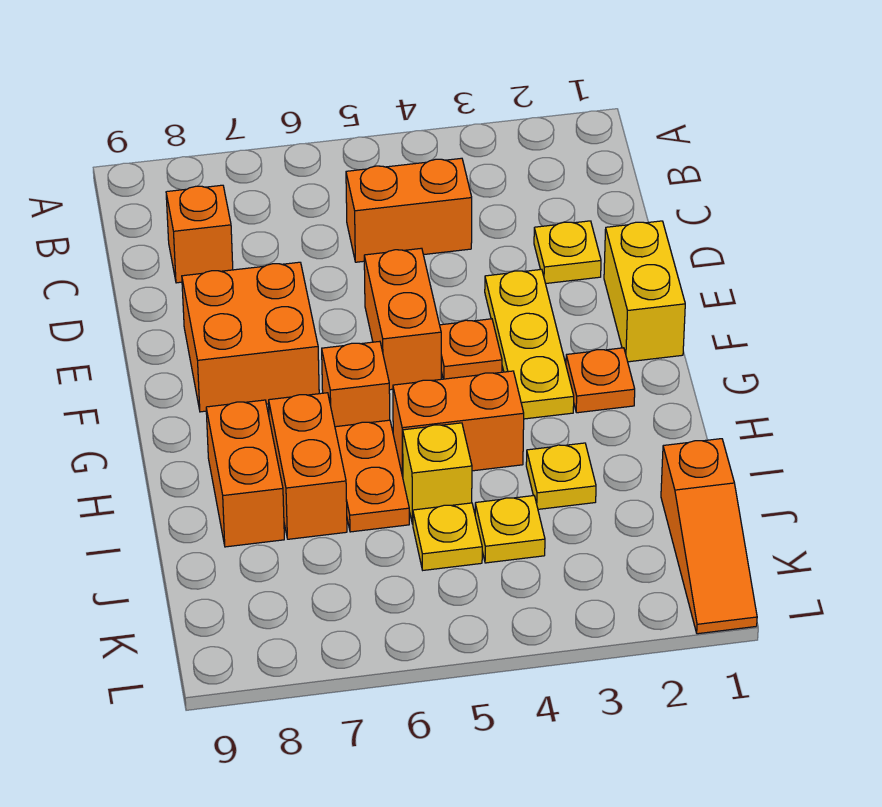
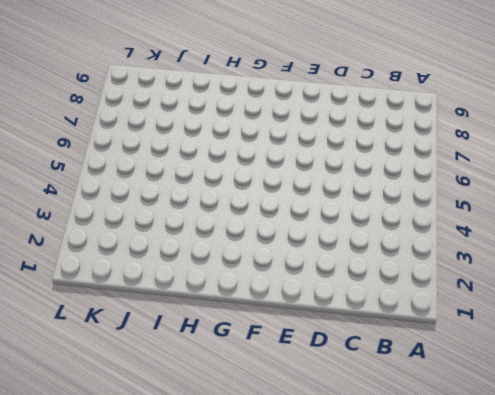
none -> orange 1x2 brick [346,158,472,262]
none -> orange 1x1 brick [166,185,233,283]
none -> yellow 1x1 plate [534,221,601,284]

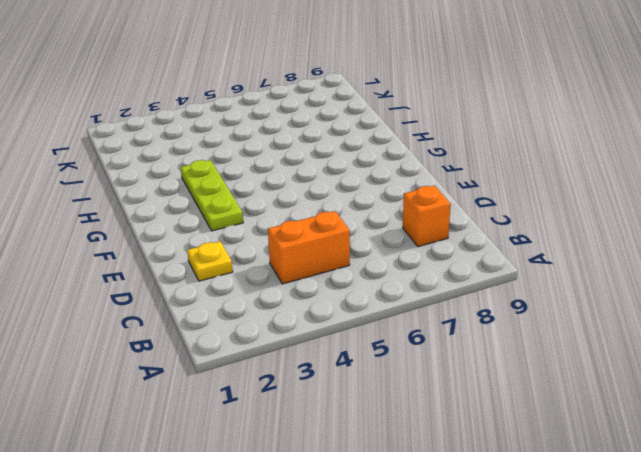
lime 1x3 plate [181,160,243,231] -> yellow 1x3 plate [485,269,574,419]
none -> yellow 1x2 brick [604,221,685,362]
none -> orange 1x2 brick [364,248,441,390]
none -> orange 2x2 brick [182,262,319,412]

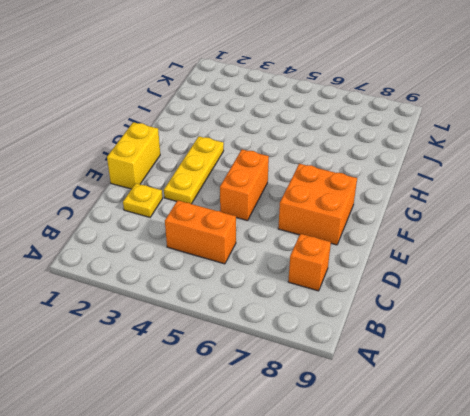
none -> orange 1x1 plate [440,319,502,379]
none -> orange 1x1 plate [566,348,635,413]
none -> orange 1x1 brick [322,341,390,427]

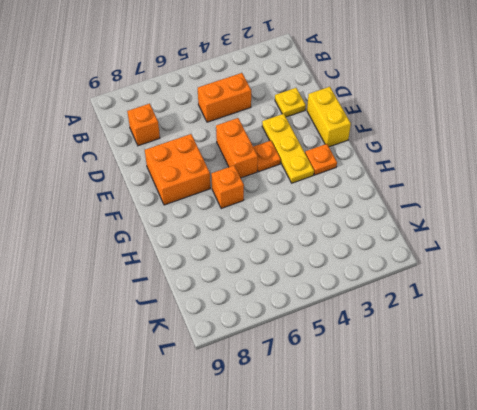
none -> orange 1x2 brick [393,371,524,476]
none -> orange 1x2 plate [335,420,409,532]
none -> orange 1x2 brick [269,393,347,539]

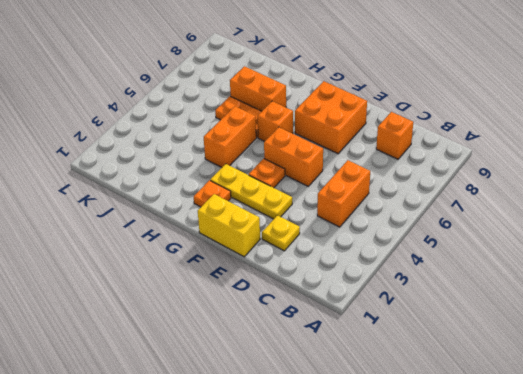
none -> orange 1x2 brick [206,400,284,547]
none -> yellow 1x1 plate [526,443,596,509]
none -> yellow 1x1 brick [403,423,472,524]

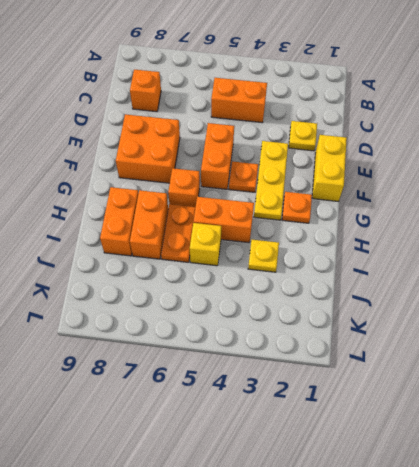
none -> orange 1x3 slope [661,439,757,634]
none -> yellow 1x1 plate [475,496,545,563]
none -> yellow 1x1 plate [413,503,482,570]

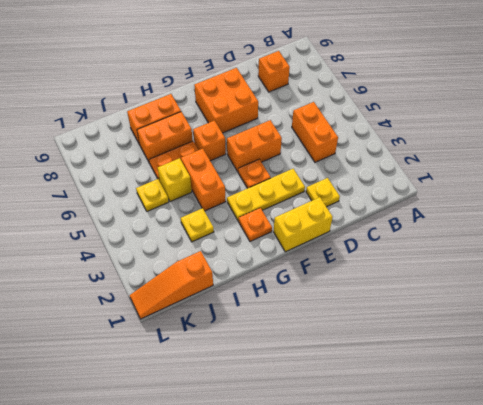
none -> yellow 1x1 plate [475,496,545,563]

